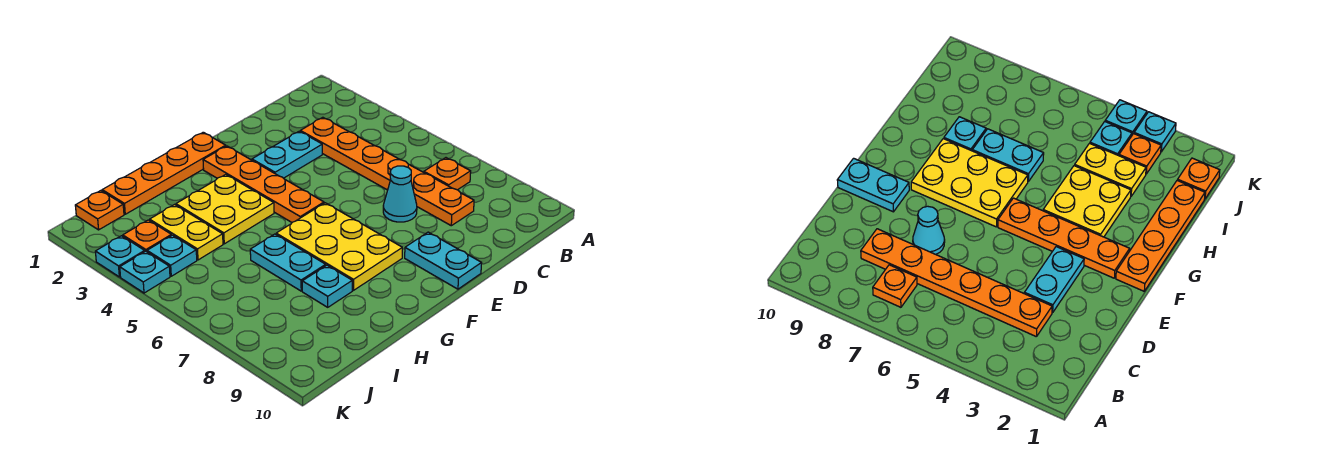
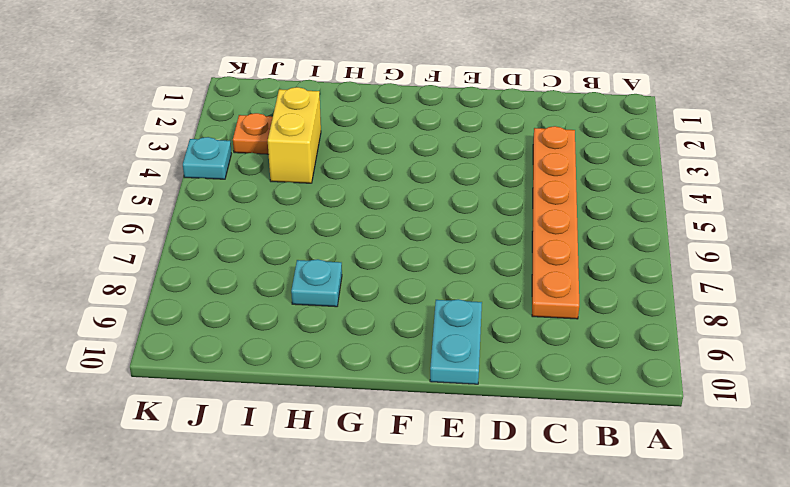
yellow 1x2 brick [268,87,321,183] -> yellow 1x2 plate [150,205,223,260]
none -> orange 1x1 plate [424,158,471,190]
none -> cyan 1x2 plate [252,131,322,178]
none -> cyan 1x1 cone [383,166,417,222]

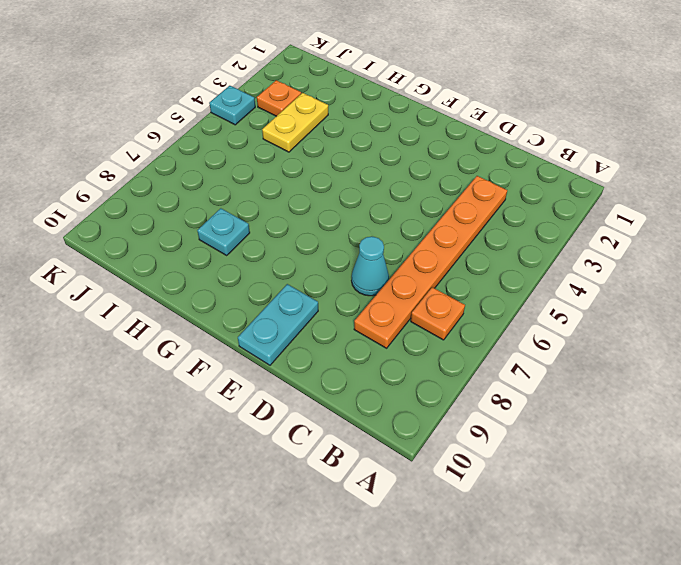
none -> cyan 1x2 plate [252,131,322,178]
none -> orange 1x4 plate [102,132,226,214]
none -> orange 1x4 plate [203,146,324,222]

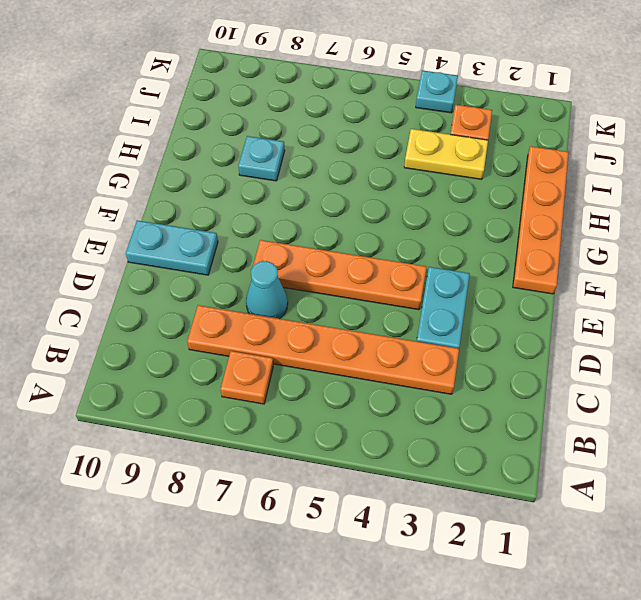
orange 1x4 plate [253,240,427,310] -> orange 1x4 plate moved to [203,146,324,222]
none -> yellow 2x3 plate [276,203,402,290]
none -> yellow 2x2 plate [176,175,274,244]
none -> cyan 1x2 plate [250,234,326,291]

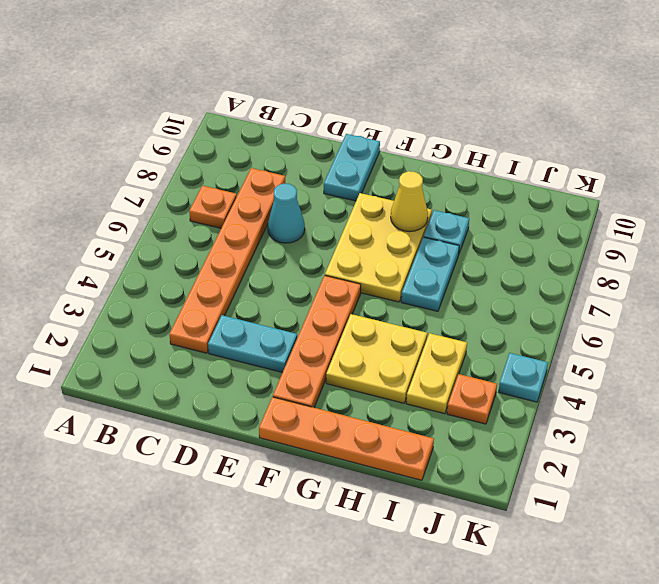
yellow 1x1 cone [391,171,428,232] -> none
none -> orange 1x1 plate [75,191,124,230]
none -> cyan 1x1 plate [147,235,197,276]
none -> cyan 1x1 plate [95,236,145,277]

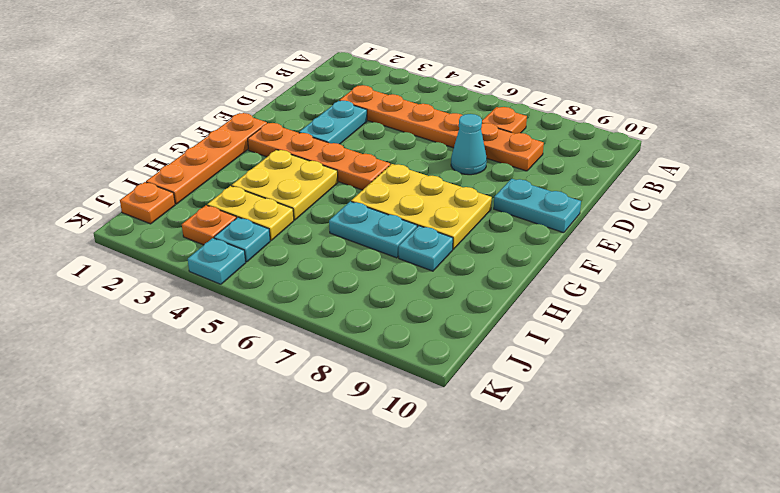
none -> cyan 1x1 plate [95,236,145,277]

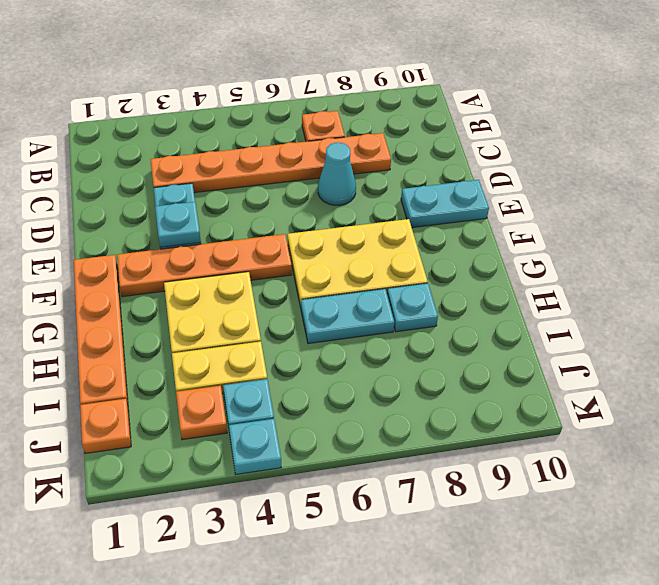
cyan 1x1 plate [155,202,201,247] -> cyan 1x1 plate moved to [95,236,145,277]

